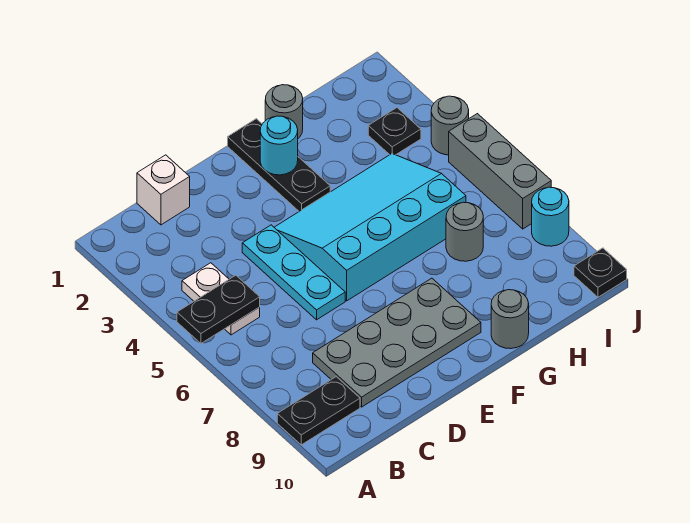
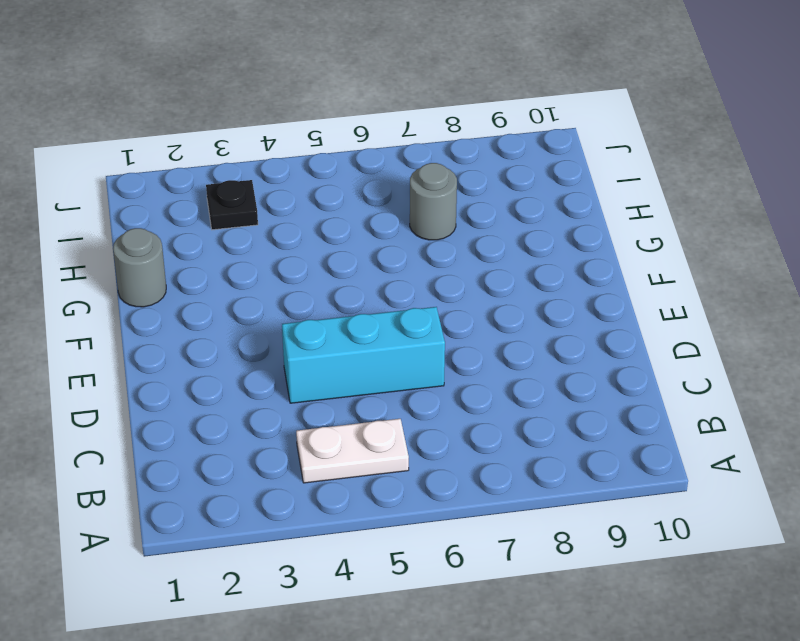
cyan 1x3 brick [282,307,445,403] -> cyan 1x3 plate [242,225,345,320]
none -> black 1x2 plate [277,377,360,445]
none -> white 1x1 brick [137,155,190,225]
none -> grey 2x4 plate [313,278,481,407]

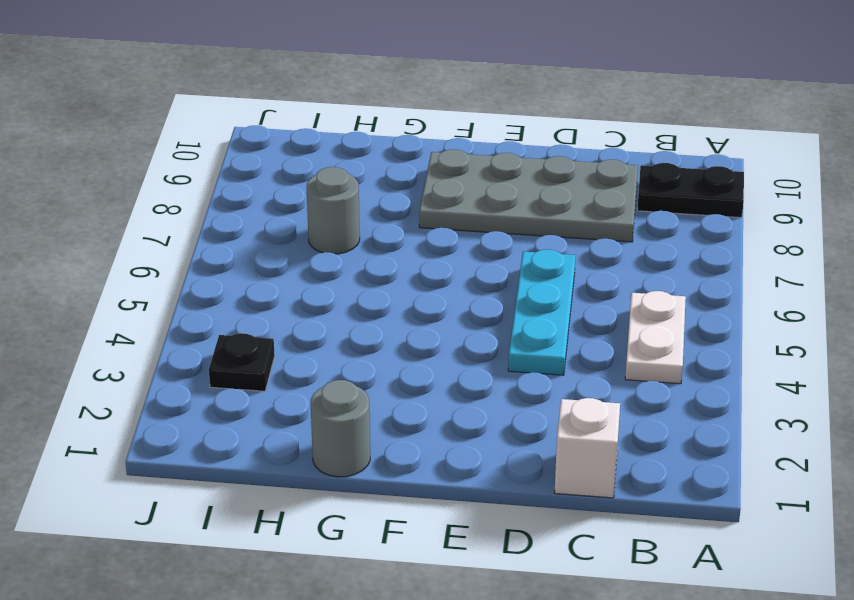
none -> cyan 3x4 slope [274,154,466,301]
none -> black 1x3 plate [228,119,330,211]
none -> grey 1x1 round brick [491,290,529,349]

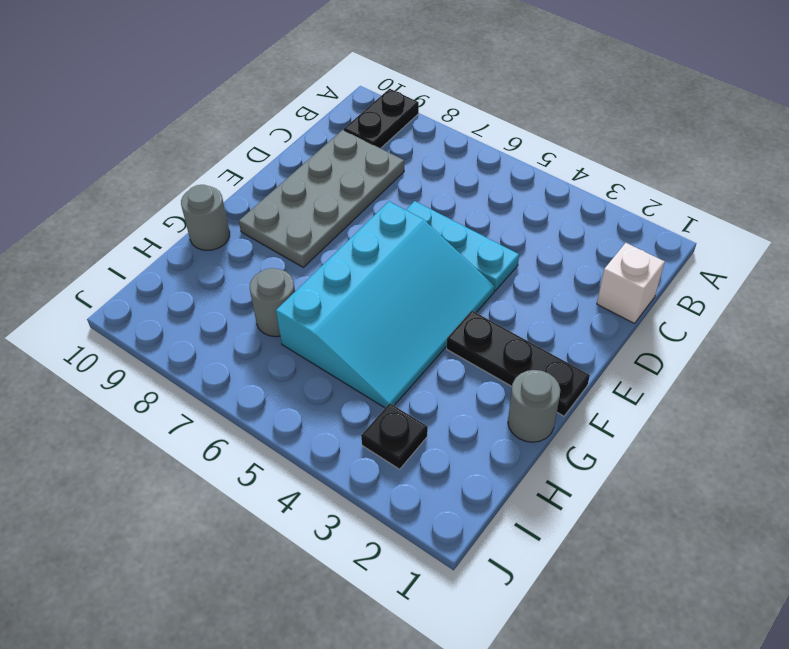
none -> white 1x2 plate [182,263,260,335]
none -> grey 1x1 round brick [431,96,469,155]
none -> grey 1x3 brick [449,114,551,229]

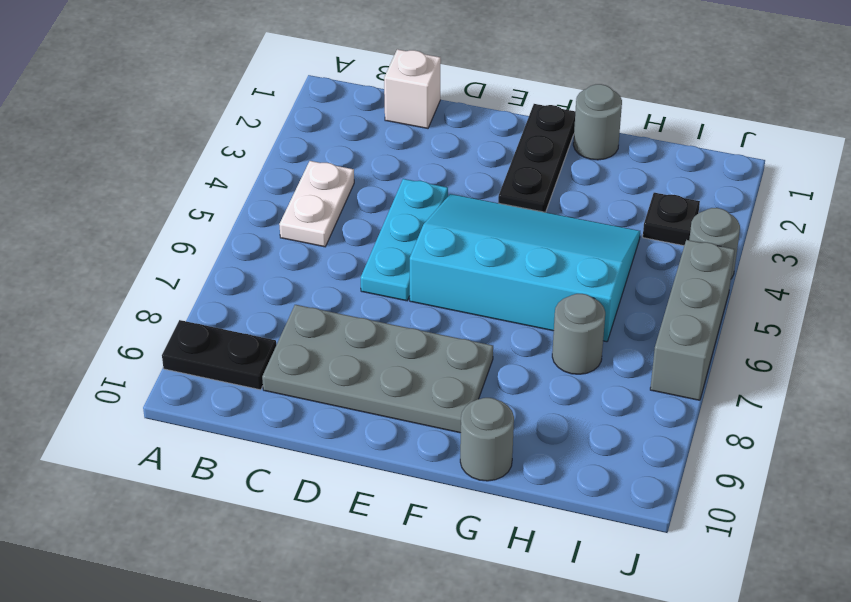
none -> cyan 1x1 round brick [532,187,569,246]
none -> black 1x1 plate [574,248,627,297]
none -> black 1x2 plate [177,275,260,343]

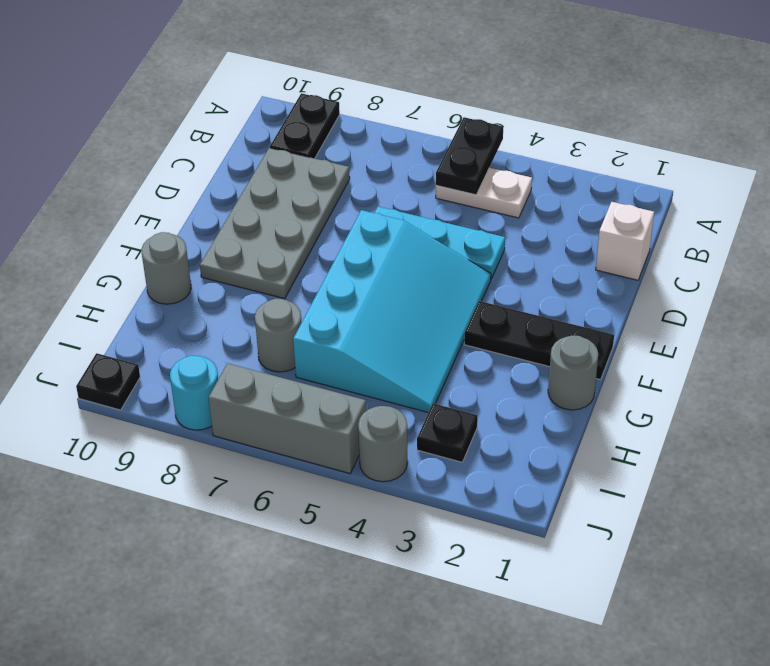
none -> cyan 1x1 round brick [260,116,298,175]

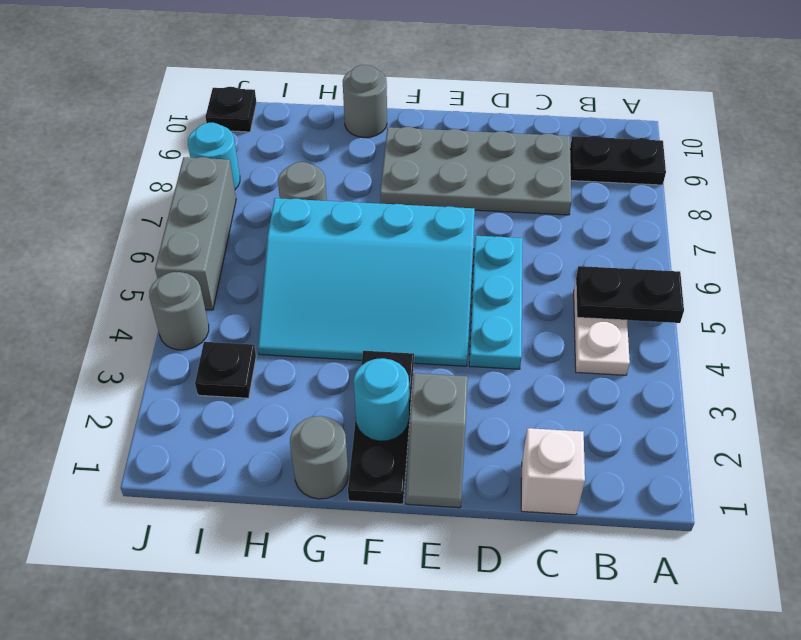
grey 1x2 slope [406,373,468,508] -> none

